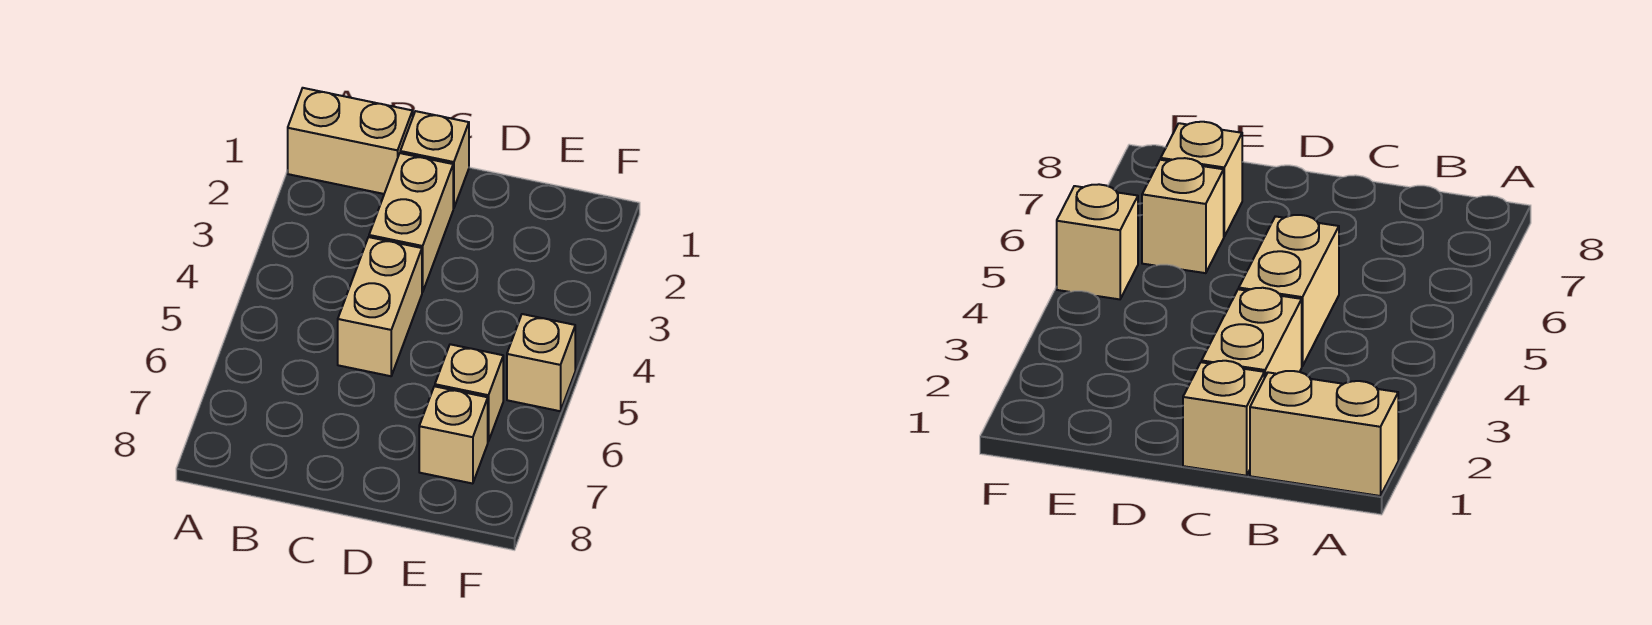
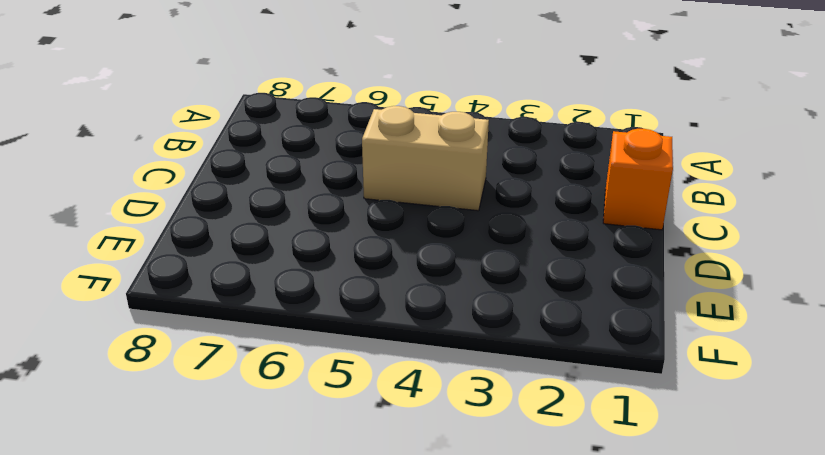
orange 1x1 brick [603,129,673,230] -> tan 1x1 brick [400,111,469,208]
none -> tan 1x2 brick [288,88,413,194]
none -> tan 1x2 brick [369,153,453,292]

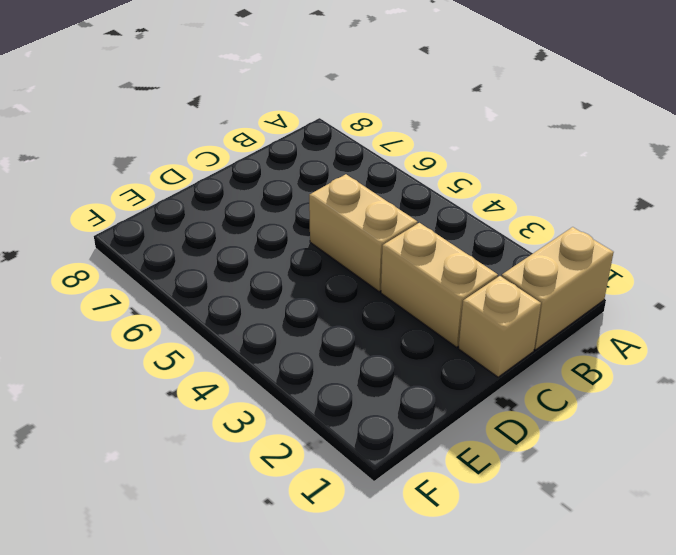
none -> tan 1x1 brick [435,344,503,441]
none -> tan 1x1 brick [419,386,488,484]

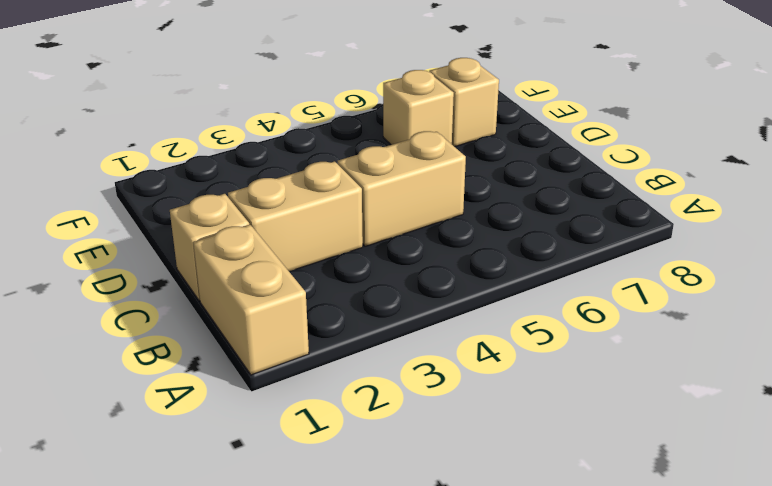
none -> tan 1x1 brick [507,314,575,411]

